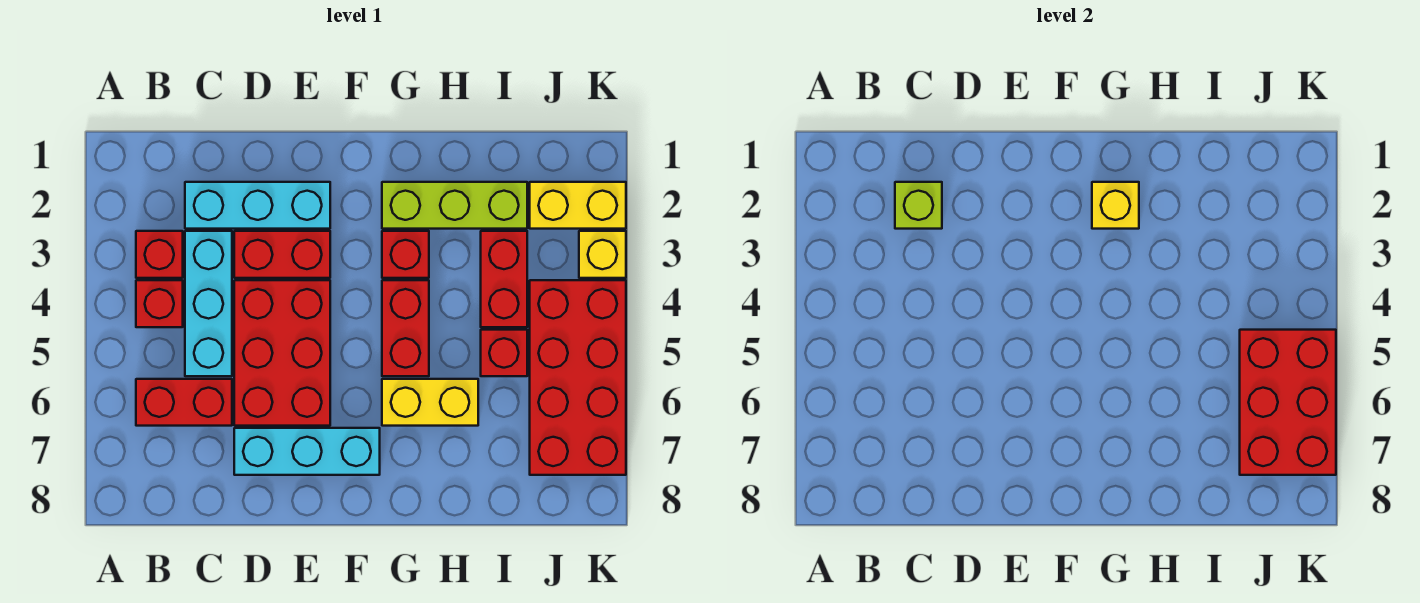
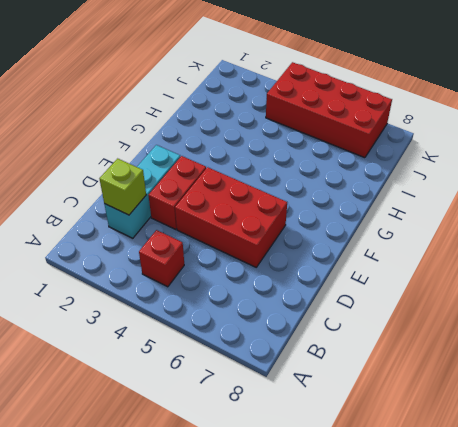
none -> red 1x1 brick [136,231,183,278]
none -> red 1x2 brick [136,379,232,426]
none -> cyan 1x3 brick [185,231,232,376]

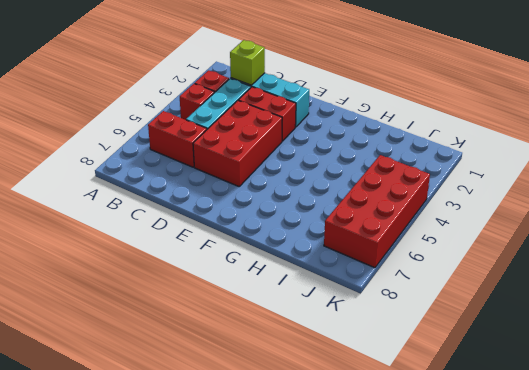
none -> cyan 1x3 brick [234,428,380,475]
none -> lime 1x3 brick [382,182,527,229]
none -> red 1x1 brick [382,231,429,278]

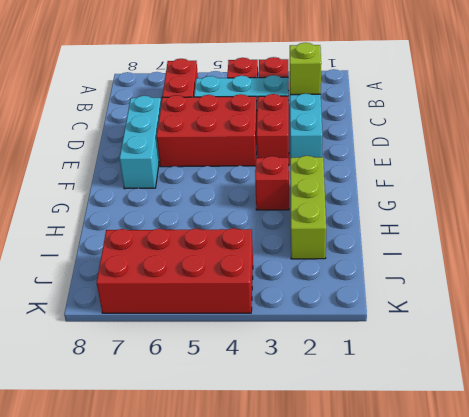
none -> red 1x2 brick [382,280,429,376]
none -> yellow 1x2 brick [382,379,478,426]
none -> red 1x2 brick [481,231,527,327]

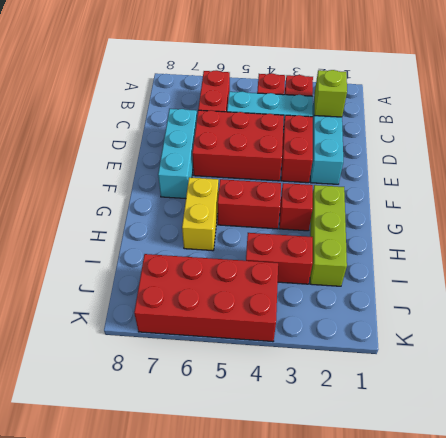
none -> red 1x1 brick [481,330,527,376]
none -> yellow 1x2 brick [530,182,626,229]
none -> yellow 1x1 brick [579,231,626,278]

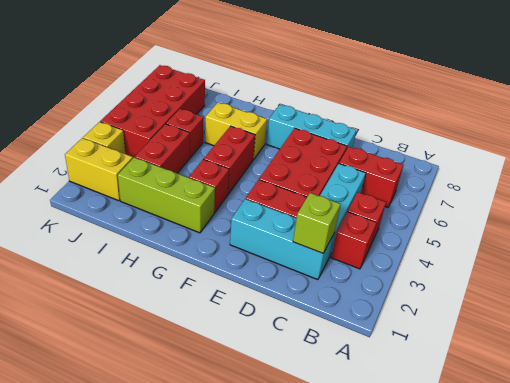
none -> yellow 1x1 brick [1092,182,1139,229]
none -> red 2x3 brick [1240,330,1336,475]

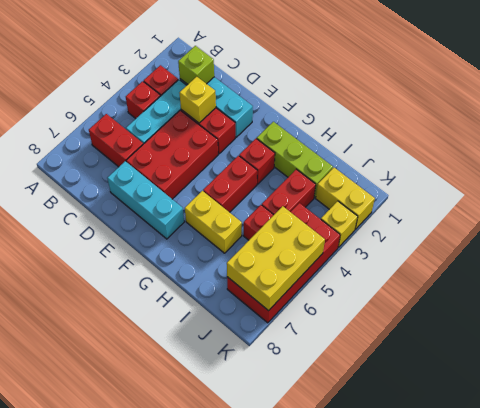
yellow 1x1 brick [180,77,216,123] -> yellow 1x1 brick moved to [1092,182,1139,229]
yellow 2x3 brick [227,206,325,311] -> red 2x3 brick [1240,330,1336,475]

